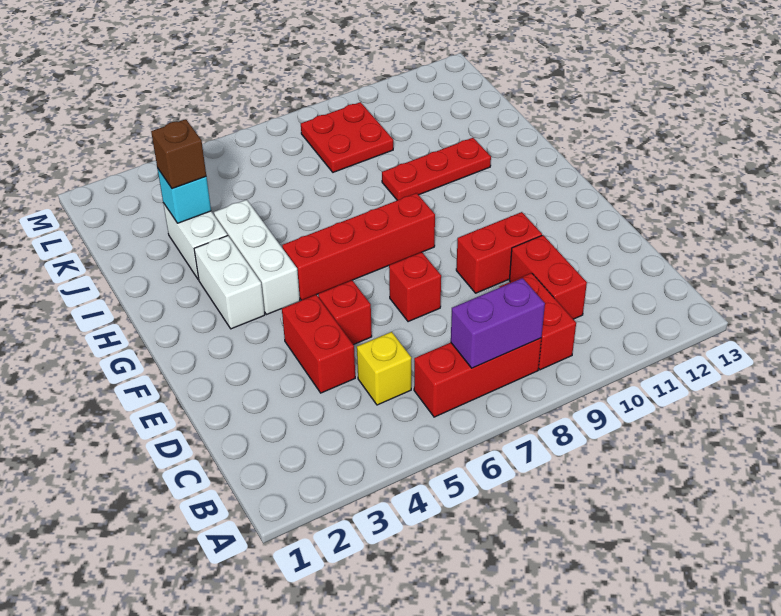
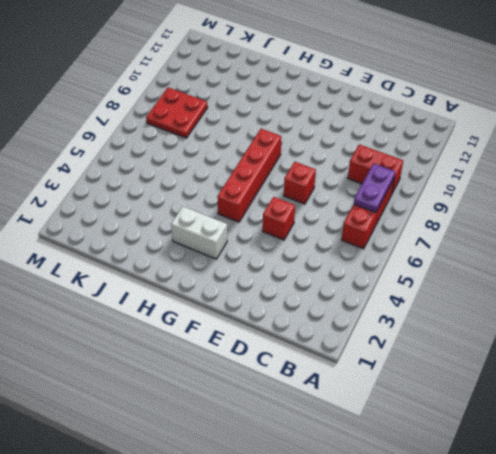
purple 1x2 plate [354,163,395,212] -> purple 1x2 brick [451,278,545,368]
none -> yellow 1x1 brick [357,332,411,405]
none -> red 1x2 brick [509,235,587,319]
none -> red 1x2 brick [282,295,355,393]

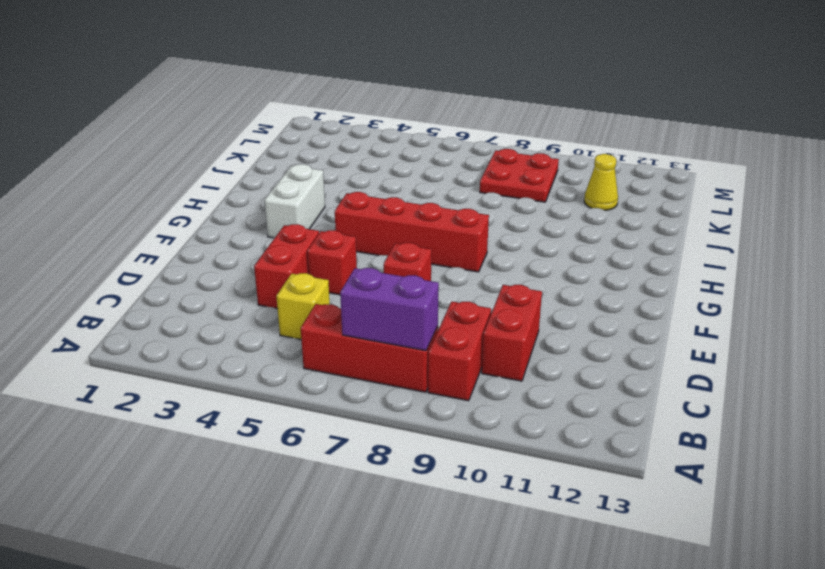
yellow 1x1 cone [584,154,618,210] -> none
none -> red 1x2 brick [456,212,542,293]
none -> white 1x3 brick [214,200,300,315]
none -> white 1x2 brick [163,203,228,280]

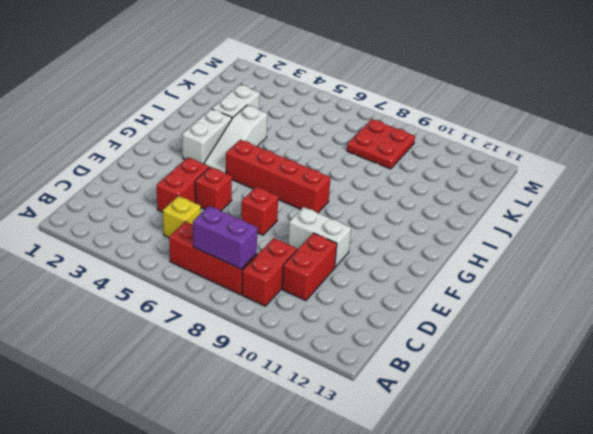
white 1x2 brick [288,207,351,267] -> red 1x2 brick [456,212,542,293]
white 1x3 slope [204,105,267,173] -> white 1x3 brick [214,200,300,315]
none -> red 1x3 plate [382,138,491,200]
none -> cyan 1x1 brick [157,168,211,223]
none -> brown 1x1 brick [151,119,206,189]

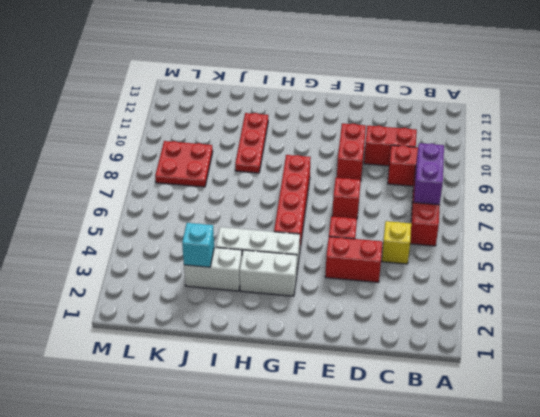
none -> brown 1x1 brick [151,119,206,189]

